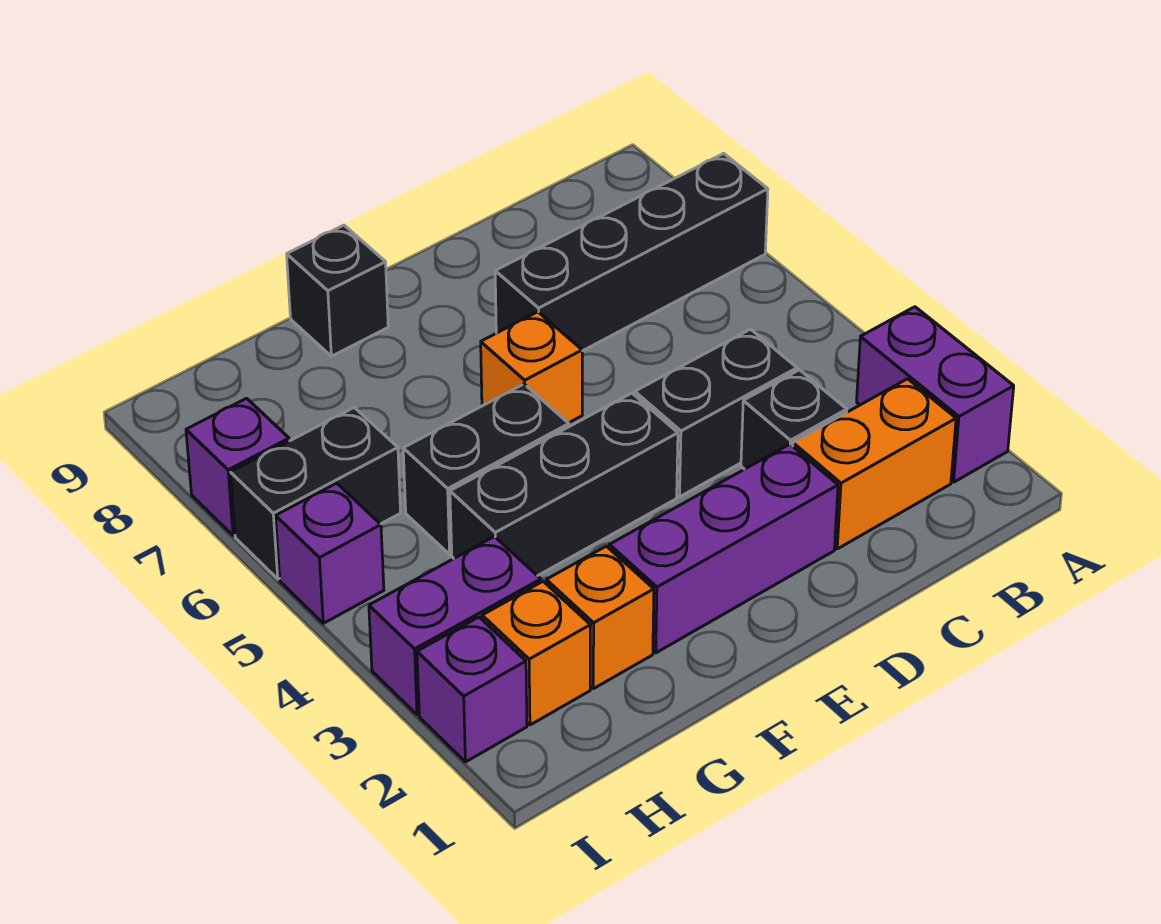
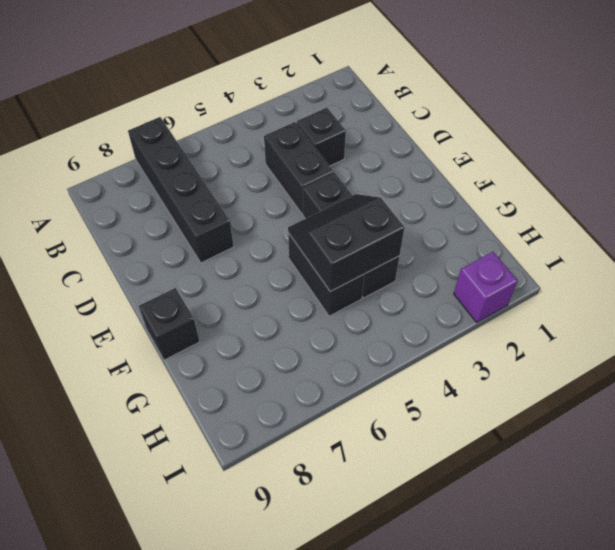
black 2x2 slope [288,194,404,292] -> none
none -> purple 1x2 brick [857,307,1014,482]
none -> orange 1x2 brick [793,379,956,549]
none -> purple 1x3 brick [609,444,838,653]

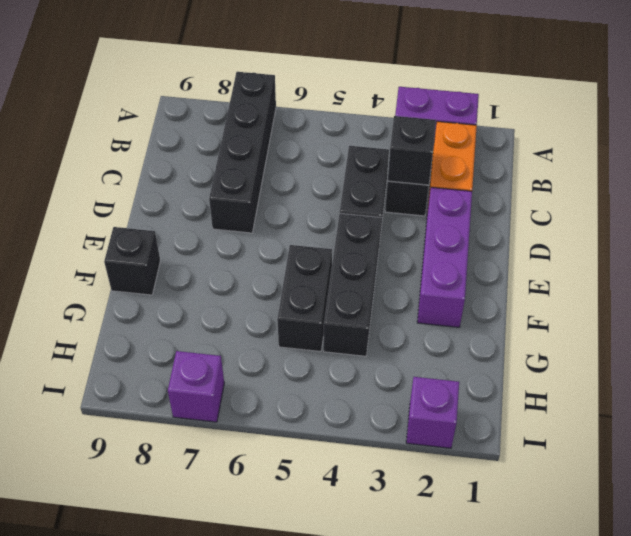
black 1x1 brick [388,116,436,185] -> none
none -> orange 1x1 brick [481,312,582,423]
none -> orange 1x1 brick [546,546,654,689]
none -> orange 1x1 brick [482,581,591,725]

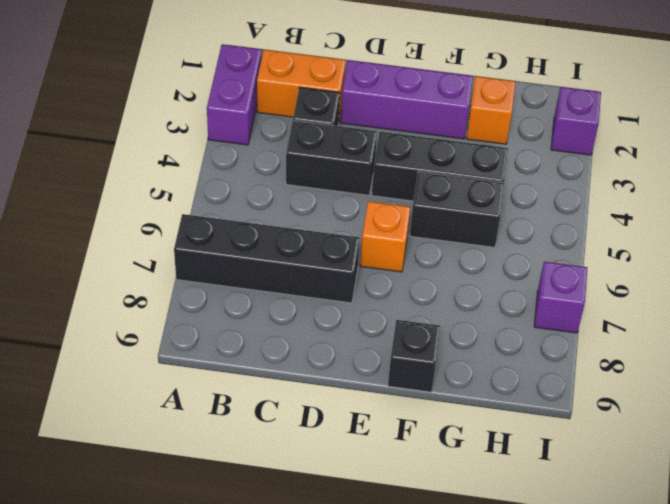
none -> orange 1x1 brick [482,581,591,725]
none -> purple 1x2 brick [369,537,541,715]
none -> black 1x2 brick [230,407,401,579]

